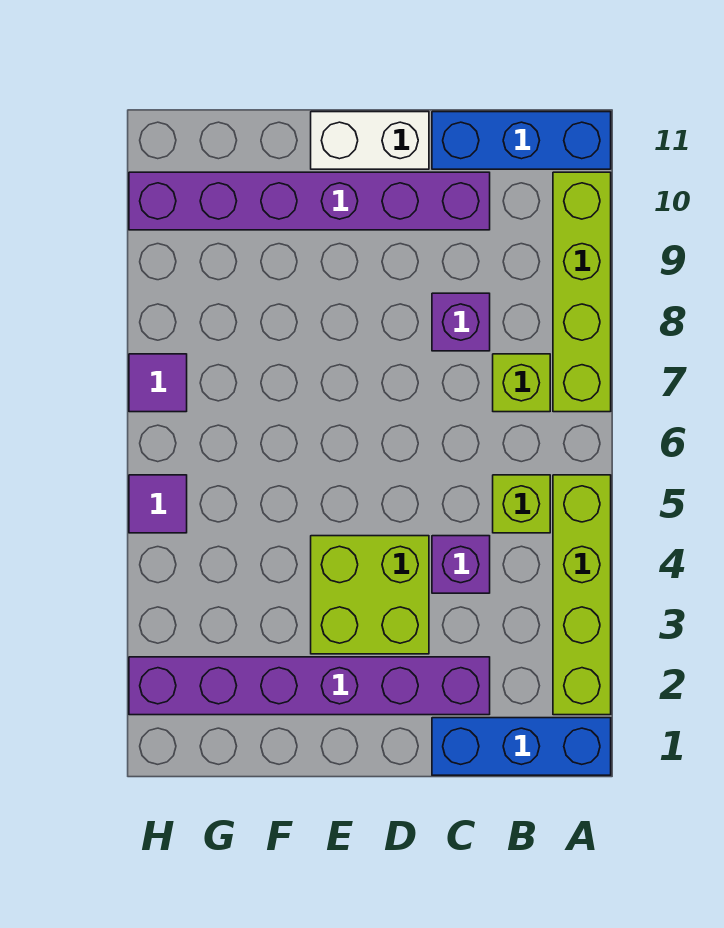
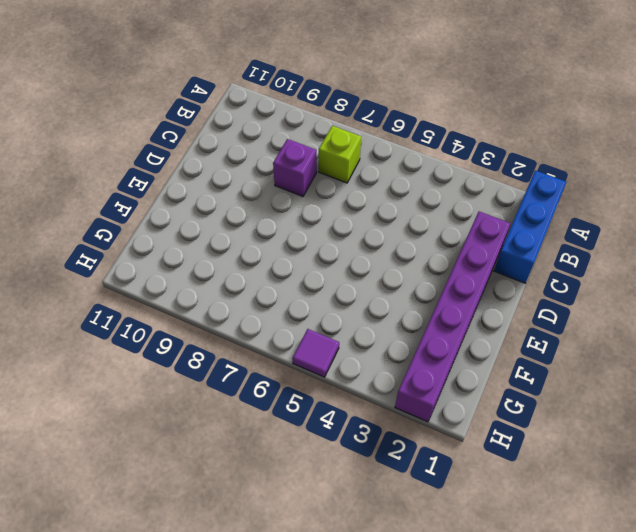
none -> lime 1x4 brick [553,475,611,715]
none -> lime 1x4 brick [553,172,611,412]
none -> blue 1x3 brick [432,112,611,169]

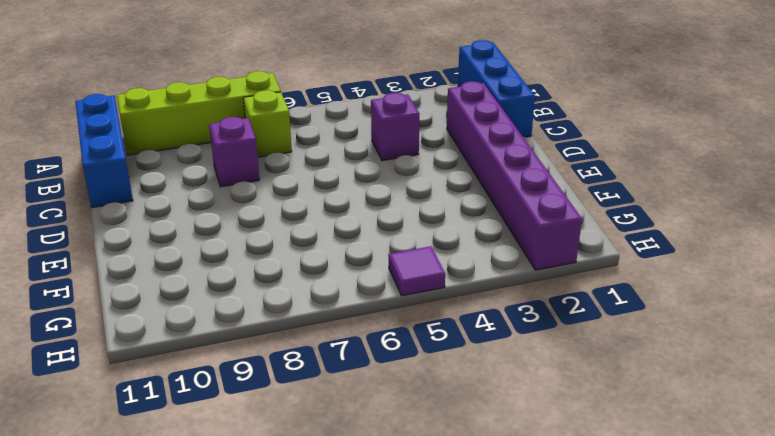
none -> lime 1x4 brick [553,475,611,715]
none -> lime 1x1 brick [493,475,550,533]
none -> purple 1x6 brick [129,172,490,230]

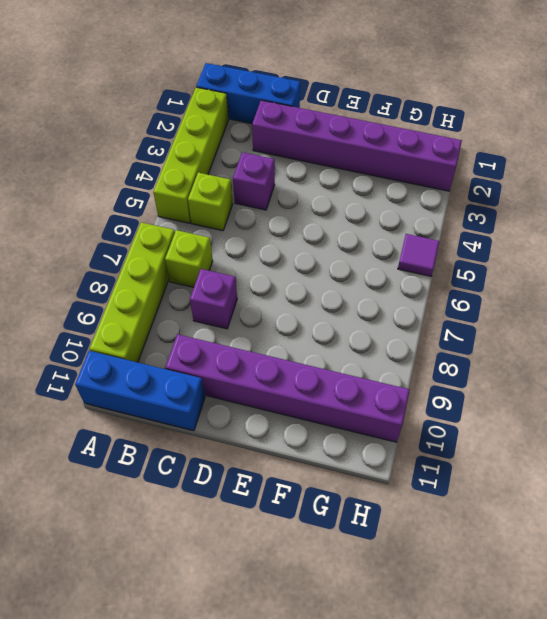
none -> lime 2x2 brick [311,536,429,654]
none -> white 1x2 brick [311,112,429,169]
none -> purple 1x1 tile [129,354,187,412]

